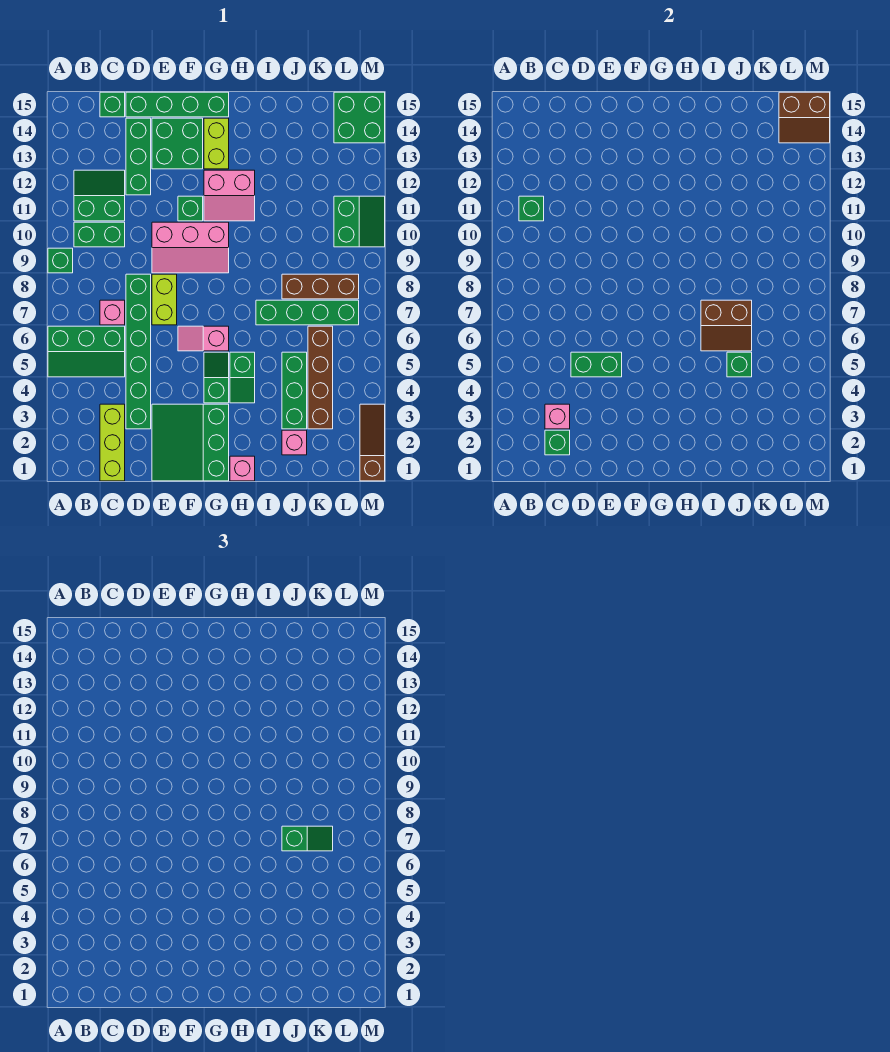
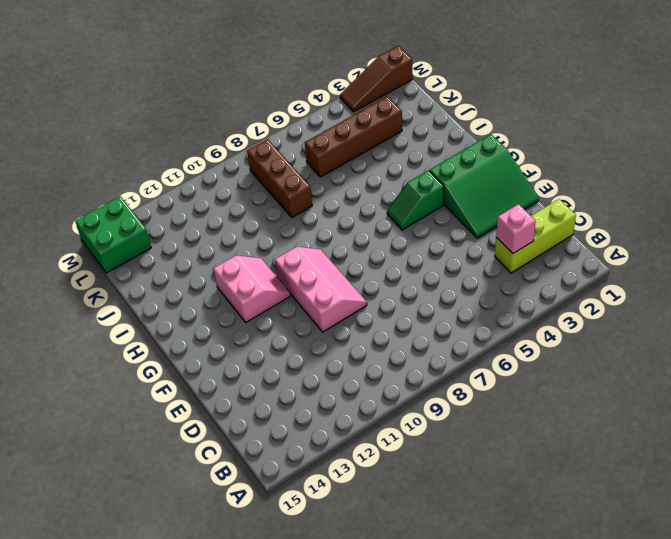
none -> green 2x3 slope [48,326,125,377]
none -> green 1x1 brick [48,248,73,273]
none -> green 1x2 brick [74,222,125,247]
none -> green 2x2 slope [74,170,125,221]

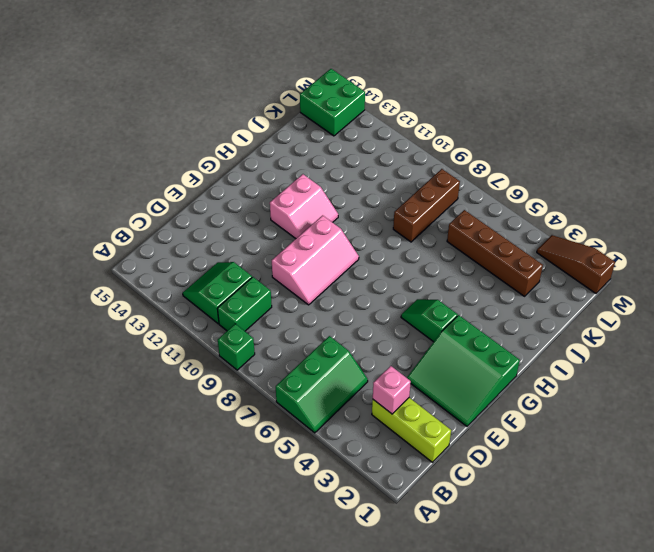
none -> pink 1x1 brick [100,300,125,325]
none -> green 1x1 brick [100,92,125,117]
none -> green 1x6 brick [126,274,151,429]
none -> green 1x3 brick [126,118,151,195]

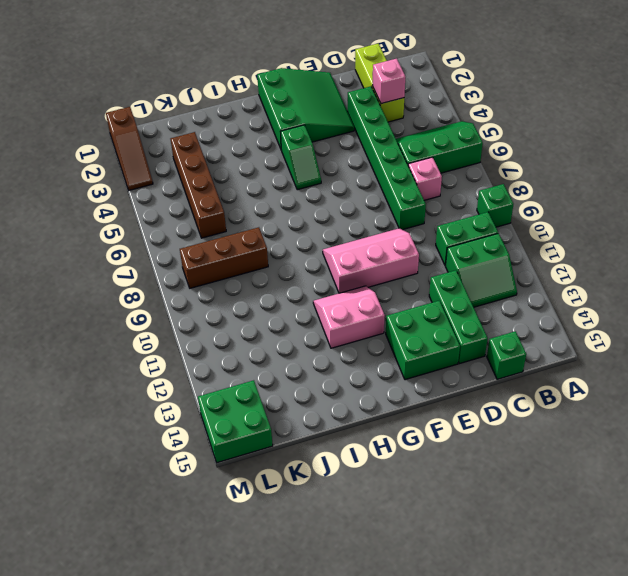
none -> green 1x4 brick [126,92,229,117]
none -> lime 1x2 brick [152,274,177,325]
none -> pink 1x2 slope [178,326,229,351]
none -> green 1x1 brick [178,196,203,221]

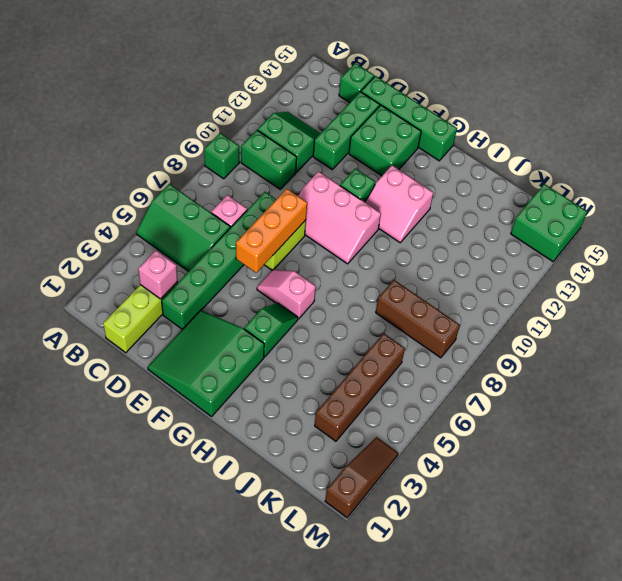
orange 1x3 brick [236,189,307,273] -> none
none -> lime 1x2 brick [204,118,229,169]
none -> pink 1x1 brick [230,456,255,481]
none -> green 1x2 slope [230,352,255,403]
none -> green 1x4 brick [256,300,359,325]

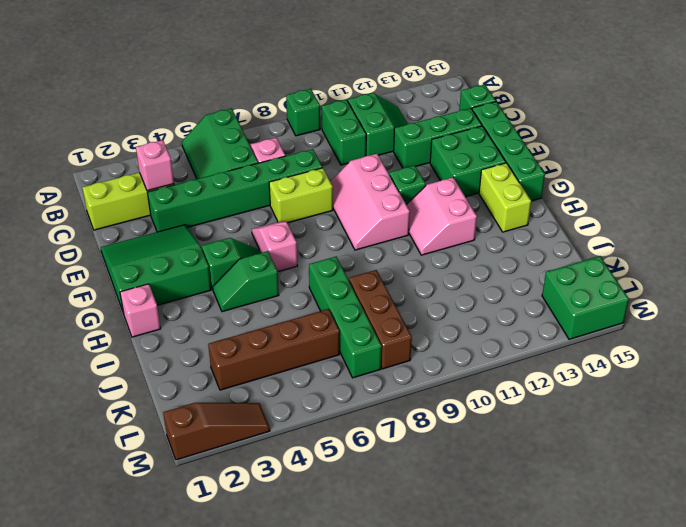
lime 1x2 brick [479,163,531,232] -> lime 1x2 brick turned to [204,118,229,169]
none -> pink 1x1 brick [282,430,307,455]
none -> green 1x3 brick [282,352,307,429]
none -> green 2x2 slope [334,196,385,247]
none -> green 1x1 brick [519,196,544,221]

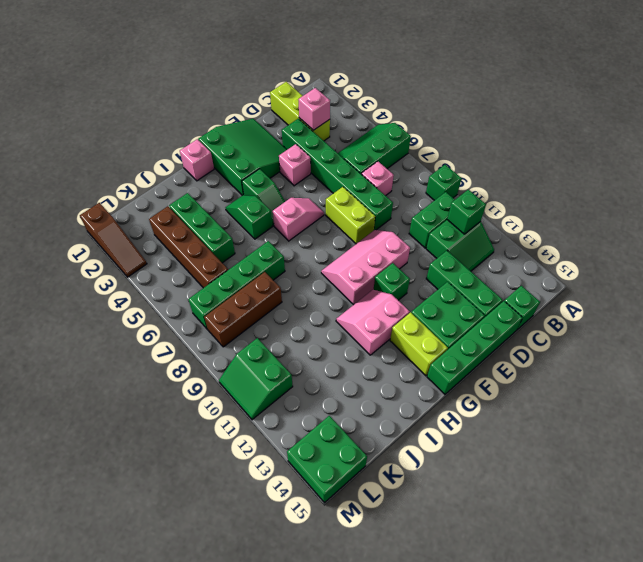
pink 1x1 brick [279,144,311,186] -> pink 1x1 brick moved to [282,430,307,455]
none -> green 1x1 brick [545,430,570,455]
none -> green 1x2 brick [571,352,622,377]
none -> brown 2x2 slope [701,300,752,351]
none -> green 1x1 brick [727,352,752,377]

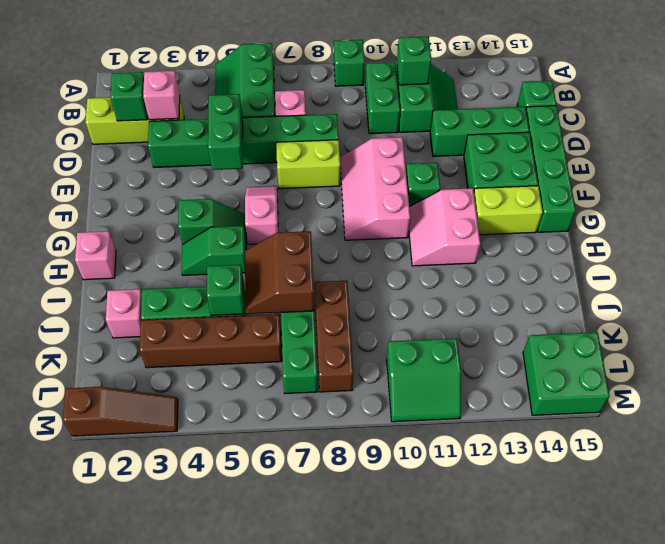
none -> green 3x3 slope [152,404,229,481]
none -> brown 2x2 slope [779,92,830,143]
none -> green 1x2 slope [282,826,333,851]

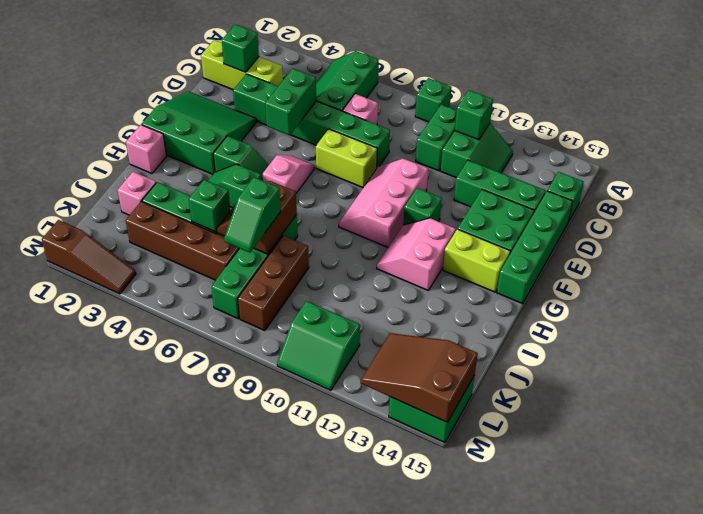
brown 2x3 slope [361,333,478,423] -> brown 2x2 slope [779,92,830,143]
none -> pink 1x1 brick [545,404,570,429]

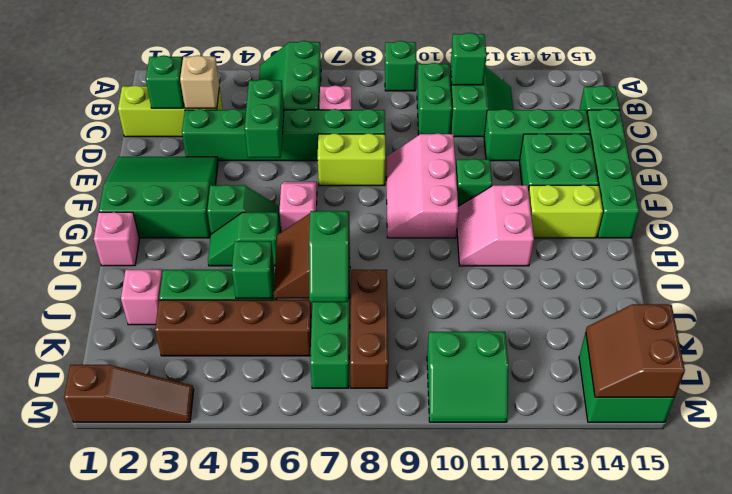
tan 1x1 brick [180,55,219,108] -> pink 1x1 brick [545,404,570,429]

